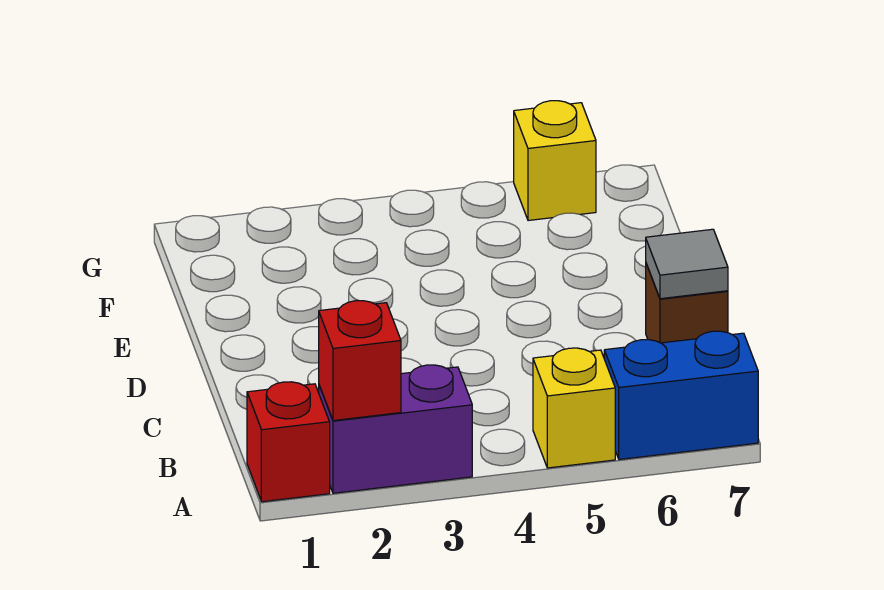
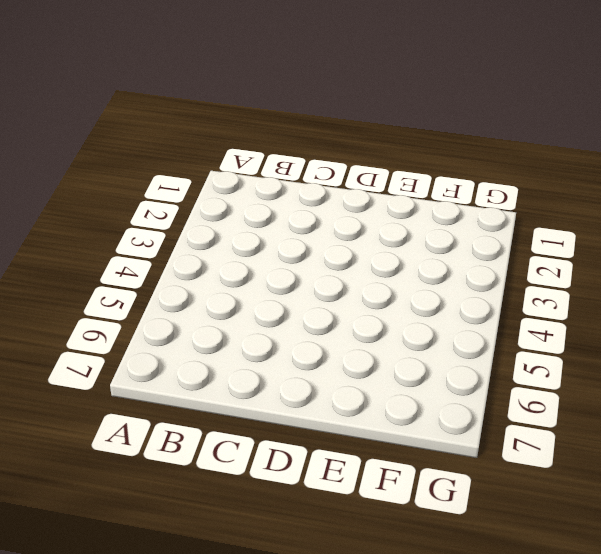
none -> red 1x1 brick [247,382,330,502]
none -> purple 1x2 brick [319,365,472,493]

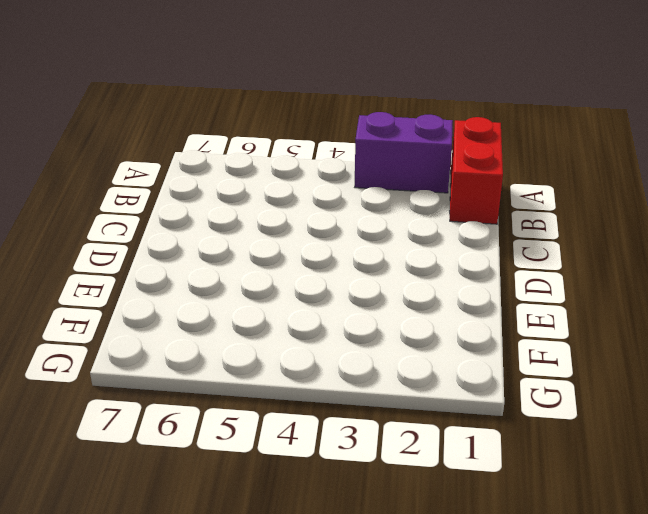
red 1x2 brick [450,117,503,224] -> red 1x1 brick [247,382,330,502]
none -> yellow 1x1 brick [533,348,615,468]
none -> blue 1x2 brick [604,331,758,460]

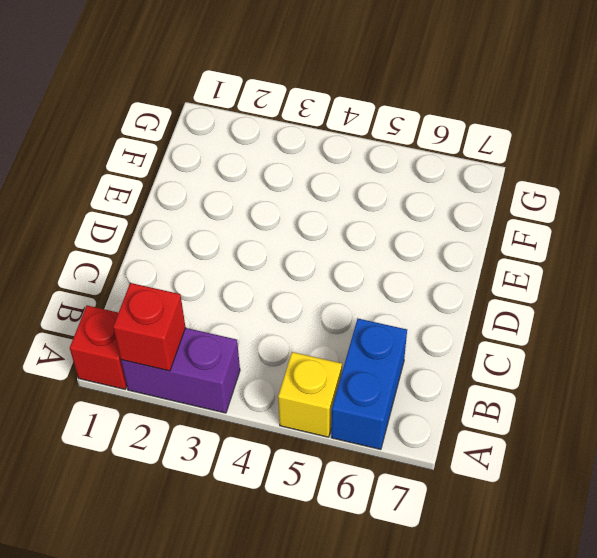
blue 1x2 brick [331,319,407,449] -> blue 1x2 brick turned to [604,331,758,460]
none -> brown 1x1 brick [646,264,728,343]
none -> yellow 1x1 brick [514,101,596,221]

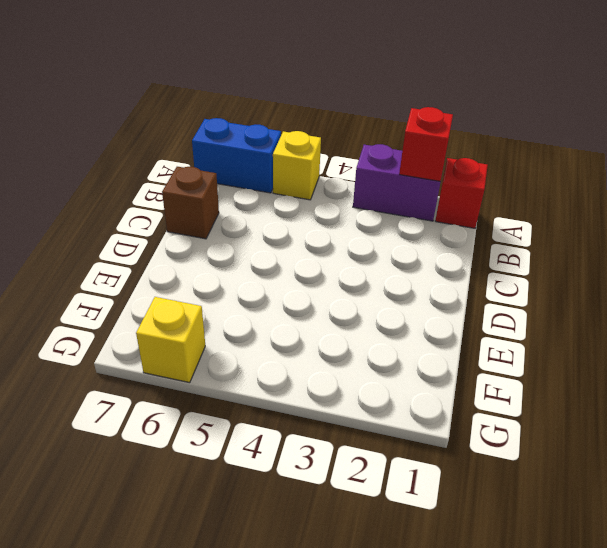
none -> grey 1x1 tile [646,229,728,299]

